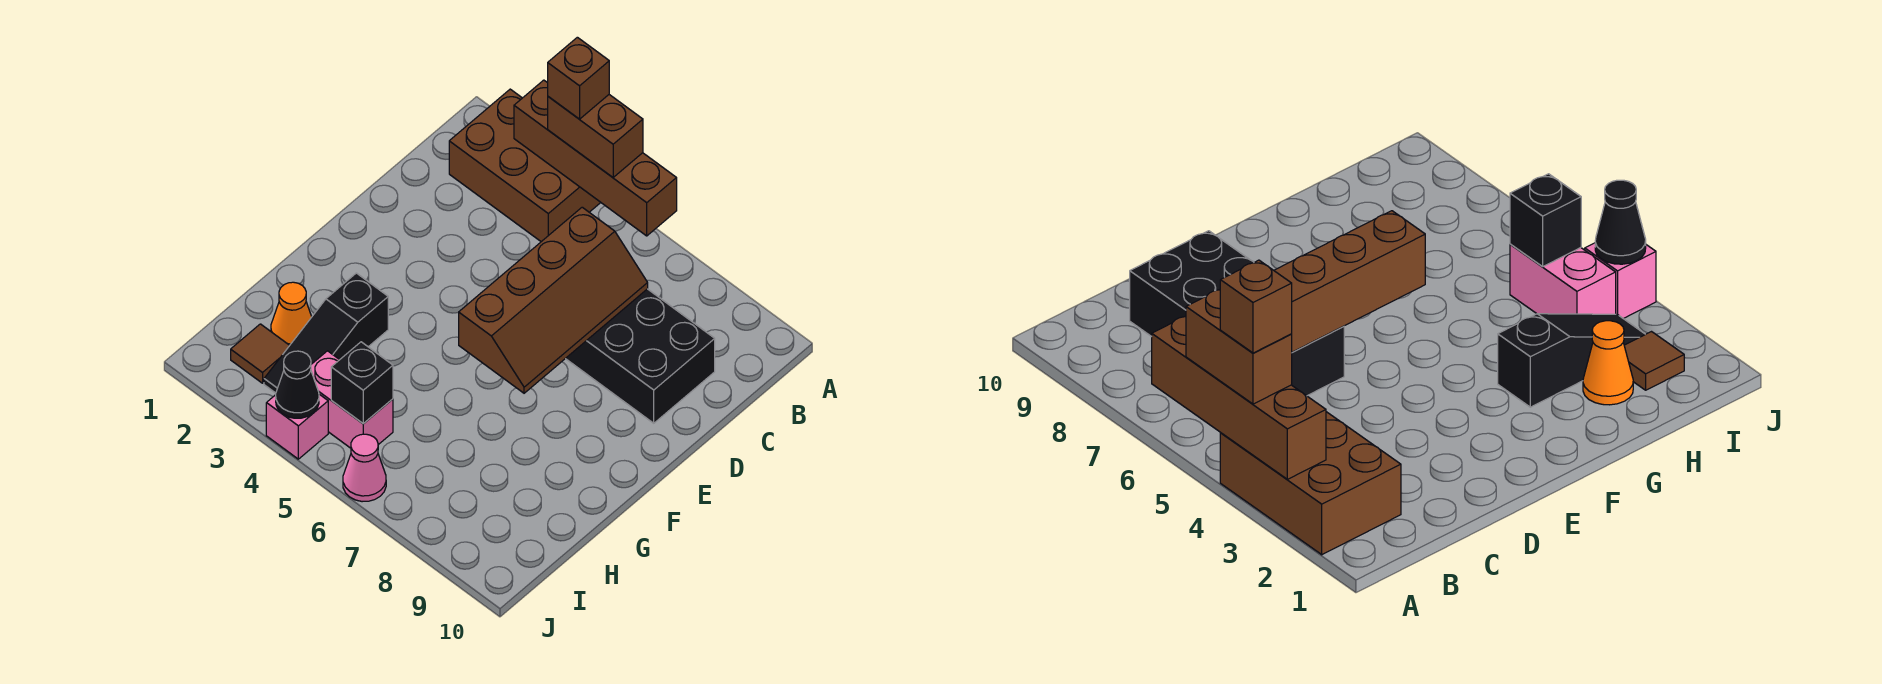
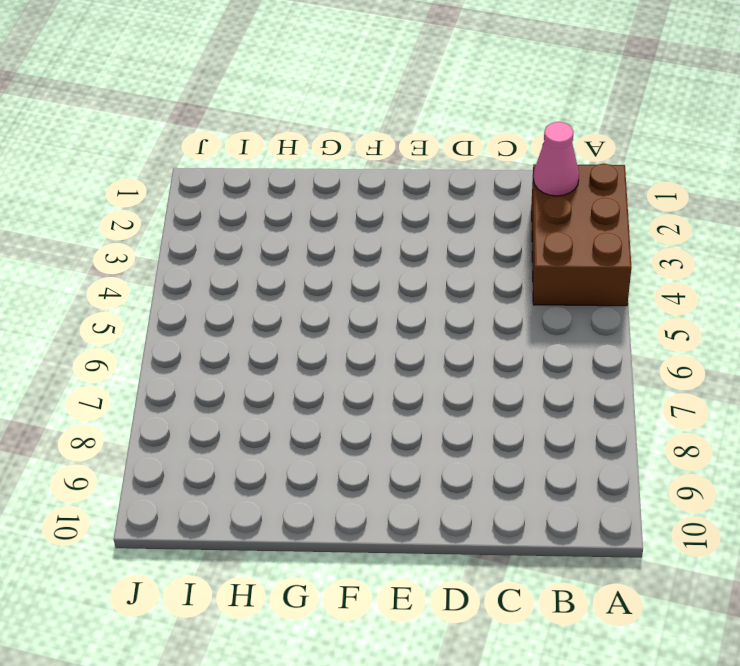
pink 1x1 cone [534,122,579,196] -> pink 1x1 cone moved to [343,434,386,502]
none -> black 2x4 brick [566,289,715,423]
none -> black 1x3 slope [264,273,388,393]
none -> orange 1x1 cone [271,282,312,345]

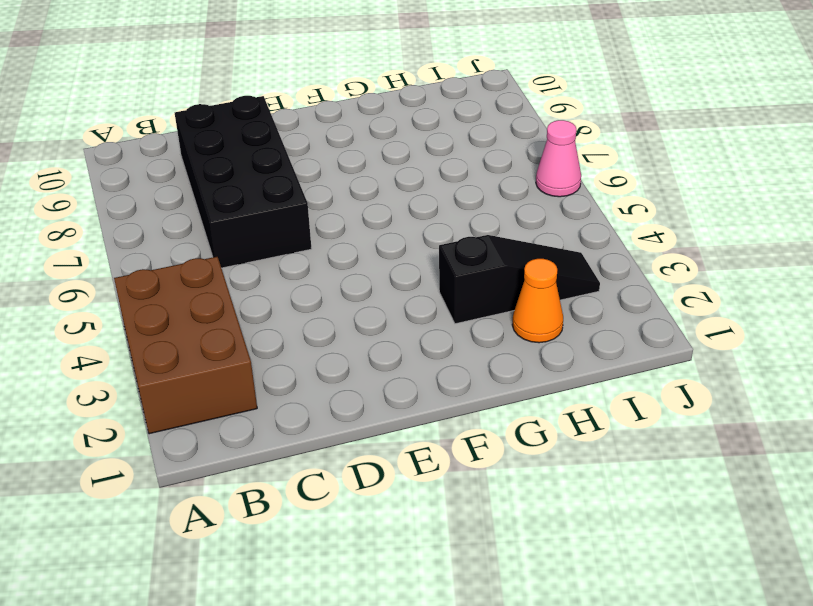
none -> brown 1x1 tile [231,324,290,383]
none -> pink 1x2 brick [311,351,393,448]
none -> pink 1x1 brick [266,394,328,459]

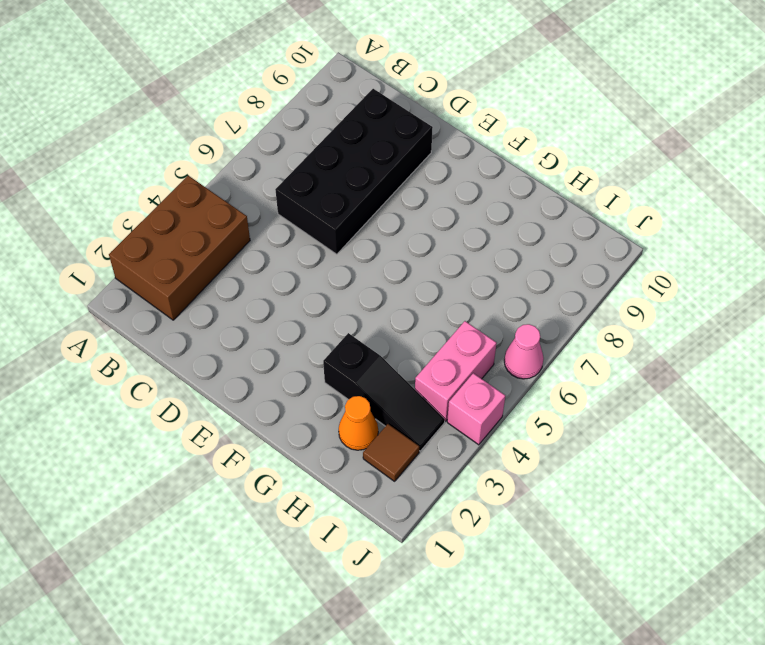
none -> brown 1x4 brick [514,80,677,236]
none -> brown 2x4 slope [459,207,648,393]
none -> black 1x1 brick [331,342,393,424]

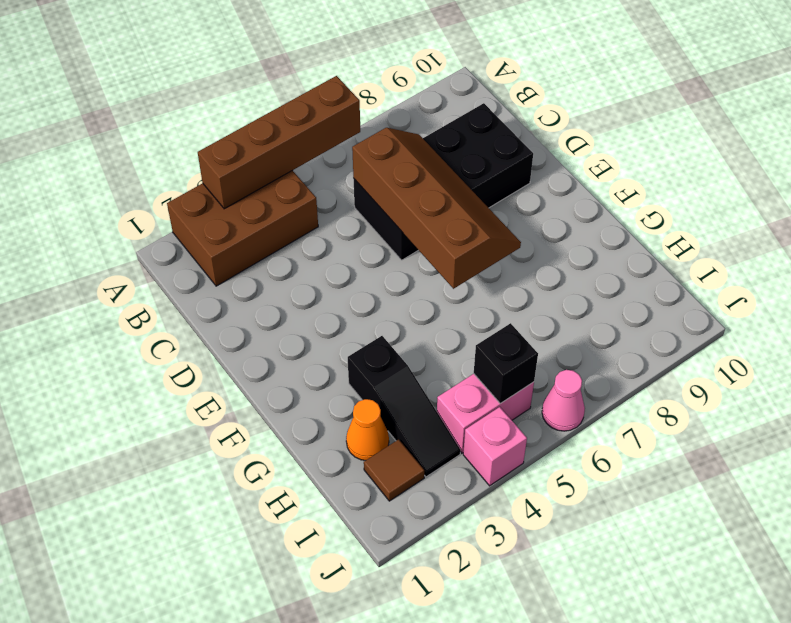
none -> black 1x1 cone [276,351,319,418]
none -> brown 1x2 brick [548,95,643,177]
none -> brown 1x1 brick [548,37,609,119]

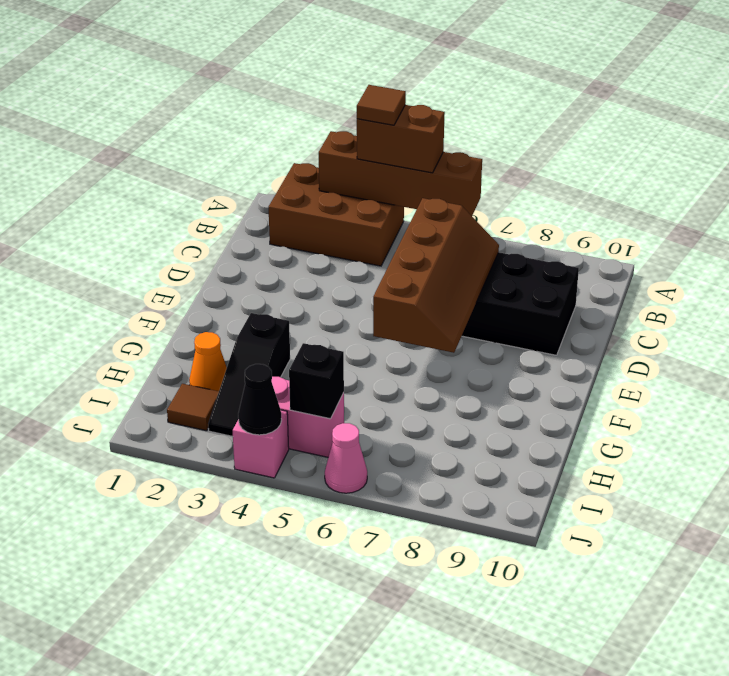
brown 1x1 tile [357,85,406,125] -> brown 1x1 brick [548,37,609,119]

